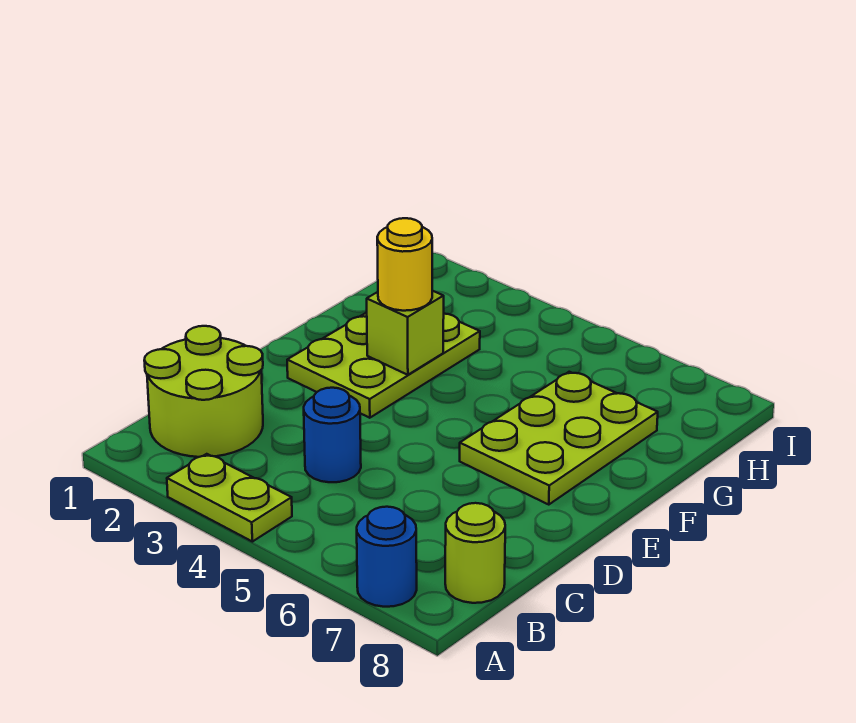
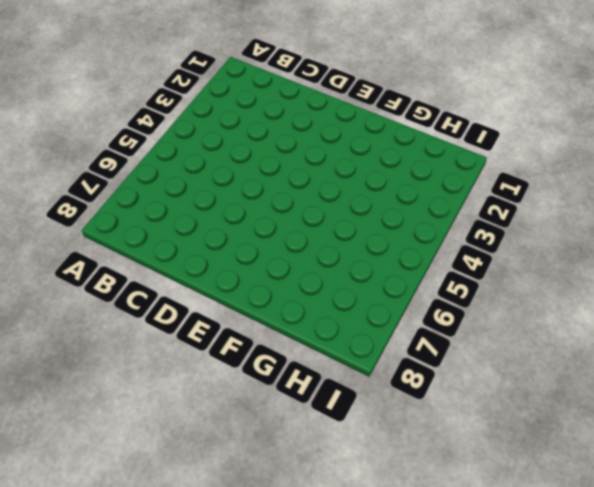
none -> lime 1x2 plate [167,454,292,542]
none -> blue 1x1 round brick [357,507,417,607]

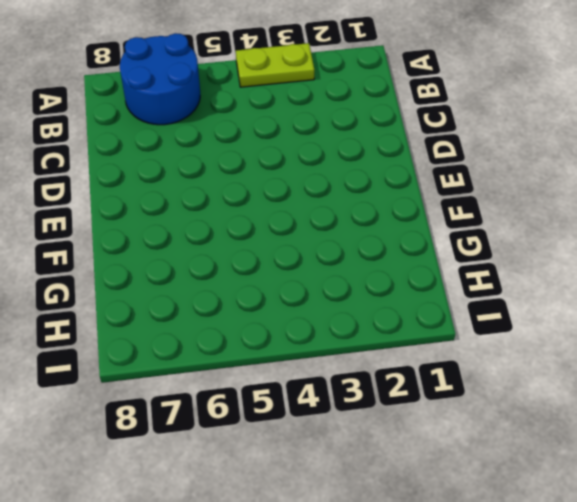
blue 2x2 round brick [120,33,200,125] -> blue 1x1 round brick [357,507,417,607]
none -> lime 2x2 round brick [144,326,263,457]
none -> lime 1x1 round brick [445,503,505,603]

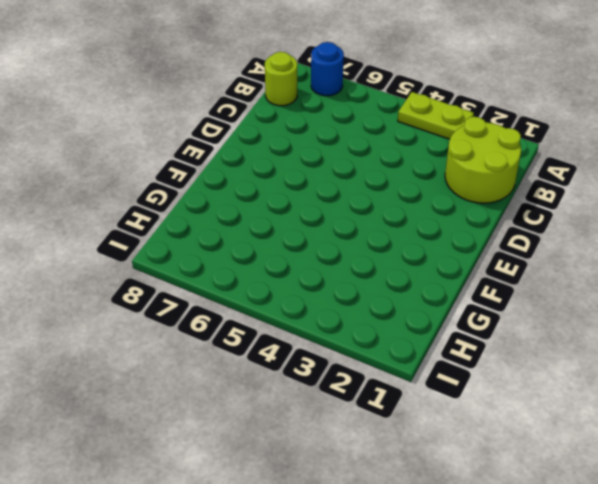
none -> blue 1x1 round brick [304,388,361,482]
none -> lime 2x3 plate [287,313,480,418]

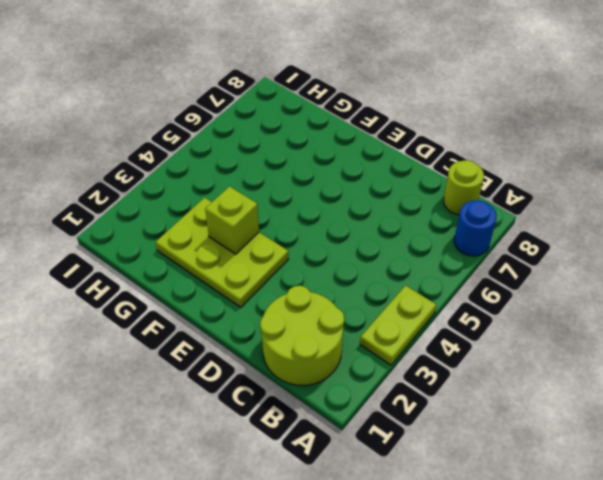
none -> blue 1x1 round brick [304,388,361,482]
none -> lime 2x3 plate [460,372,658,505]

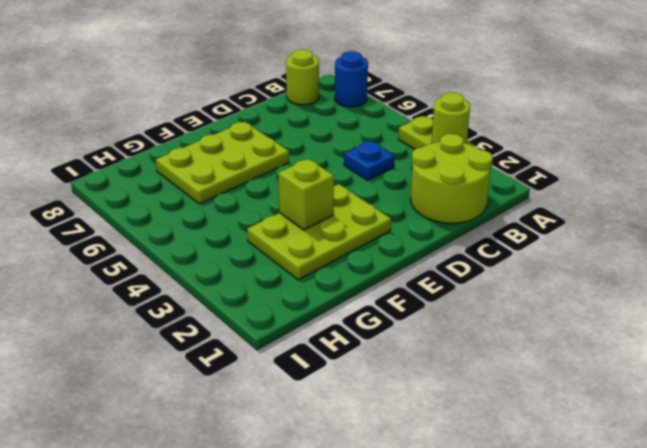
lime 1x1 round brick [432,93,470,144] -> none
blue 1x1 plate [344,141,395,180] -> blue 1x1 round brick [304,388,361,482]
none -> yellow 1x1 round brick [377,218,432,311]

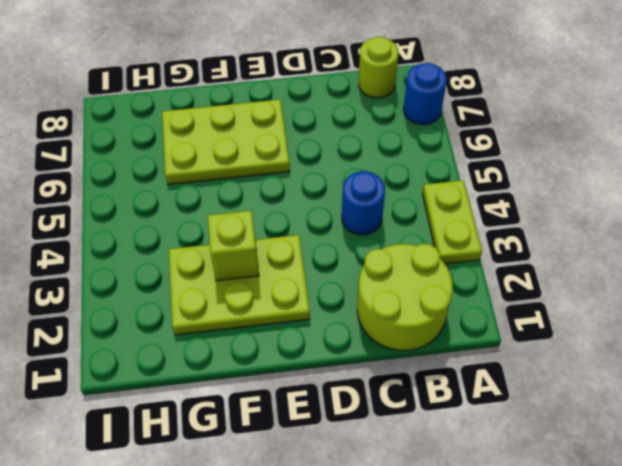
none -> yellow 1x1 round brick [377,218,432,311]

